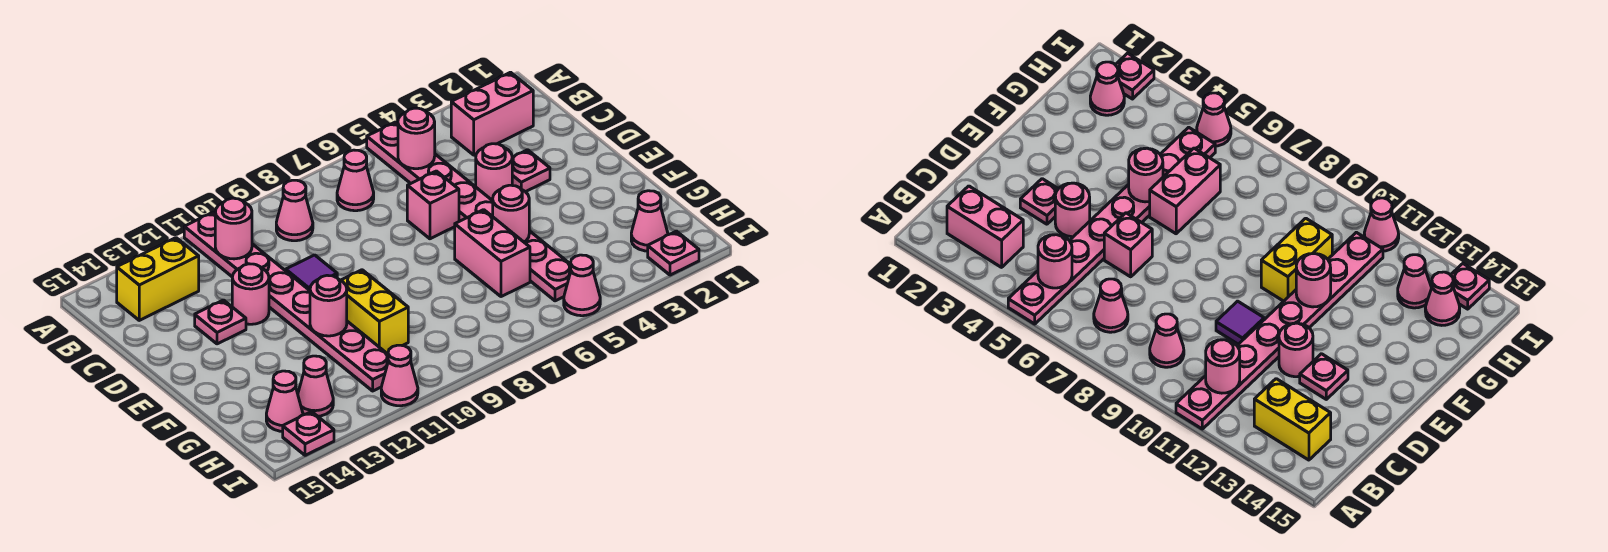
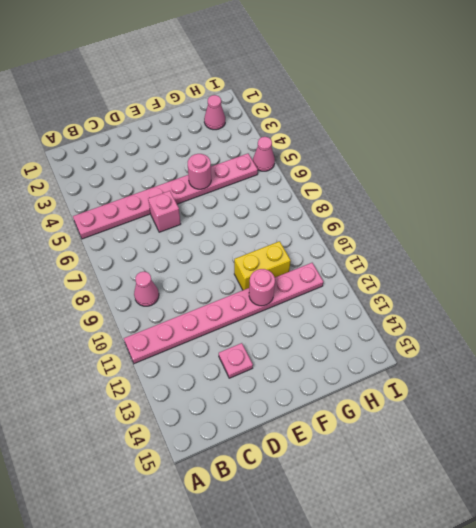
none -> pink 1x2 brick [451,72,533,155]
none -> pink 1x1 cone [337,150,374,211]
none -> yellow 1x2 brick [117,238,199,320]

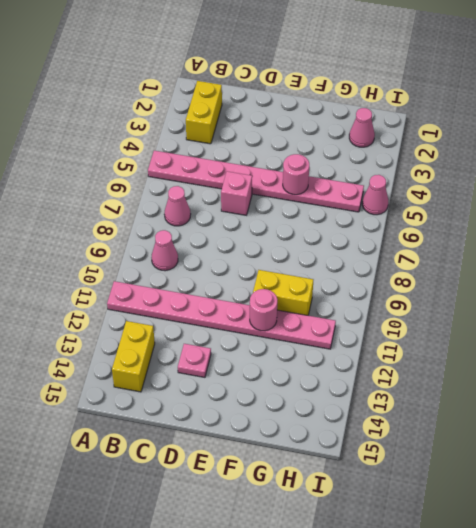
yellow 1x2 brick [186,81,222,144] -> pink 1x2 brick [451,72,533,155]
none -> pink 1x1 plate [512,150,550,192]
none -> pink 1x1 round brick [476,144,512,201]
none -> purple 1x1 tile [286,255,337,290]

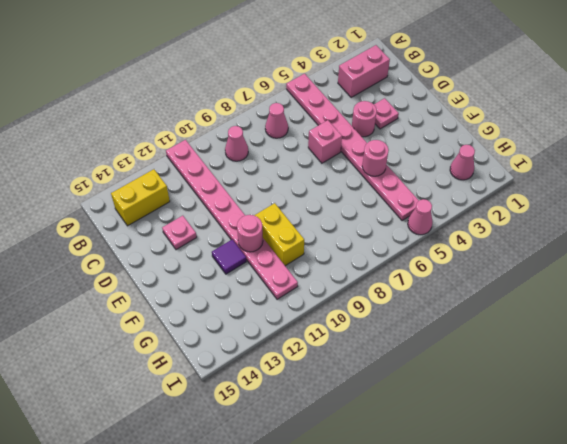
purple 1x1 tile [212,239,246,274] -> purple 1x1 tile moved to [286,255,337,290]
none -> pink 1x1 round brick [232,264,269,324]
none -> pink 1x2 brick [455,210,530,297]
none -> pink 1x1 cone [298,356,333,416]

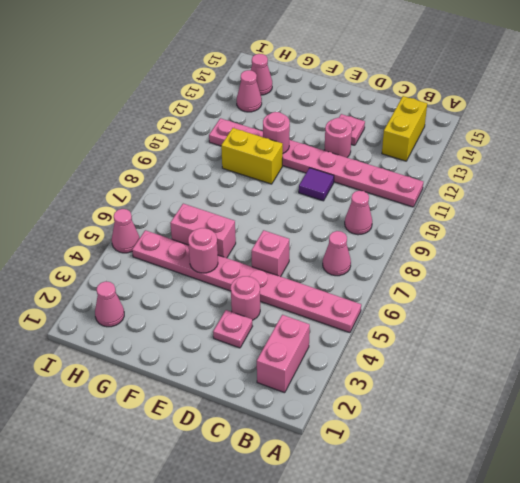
none -> pink 1x1 plate [648,231,699,275]
none -> pink 1x1 cone [381,345,418,406]
none -> pink 1x1 plate [283,412,334,455]

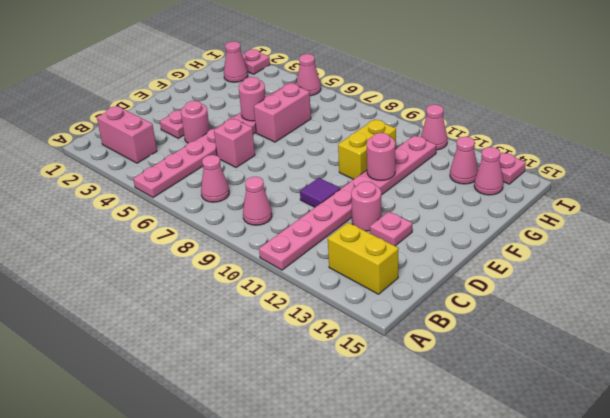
none -> pink 1x1 round brick [398,108,435,169]
none -> pink 1x1 round brick [215,198,252,259]

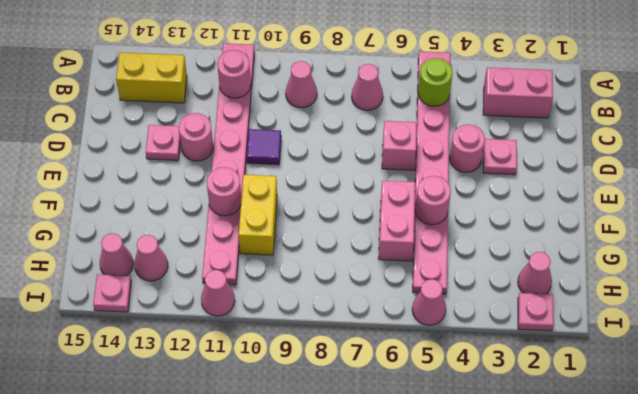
lime 1x1 round brick [418,58,452,106] -> pink 1x1 round brick [398,108,435,169]

